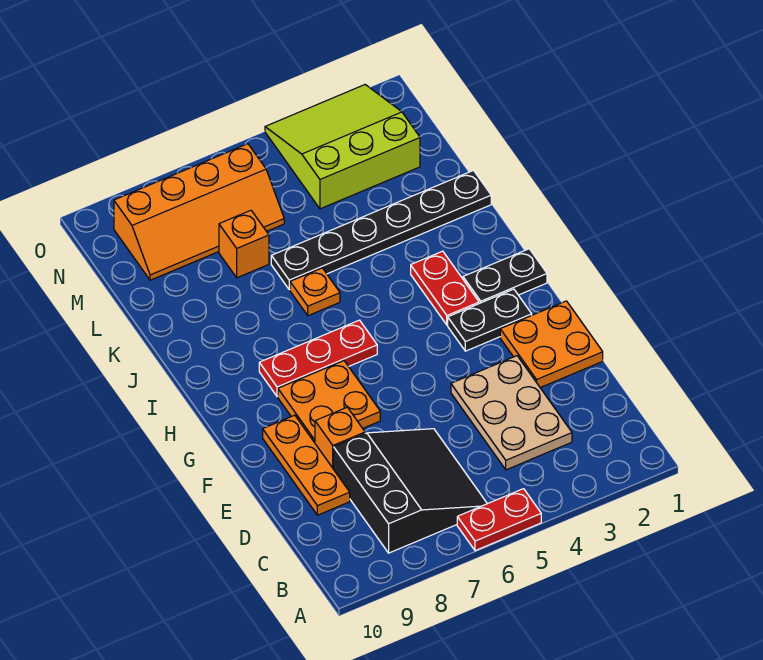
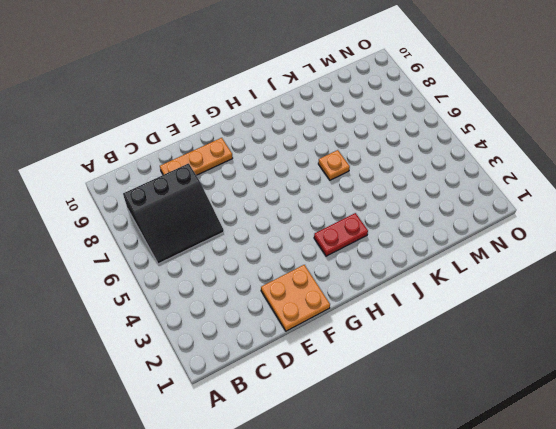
none -> red 1x2 plate [457,489,541,551]
none -> tan 2x3 plate [451,356,572,470]
none -> orange 1x1 brick [315,407,365,469]

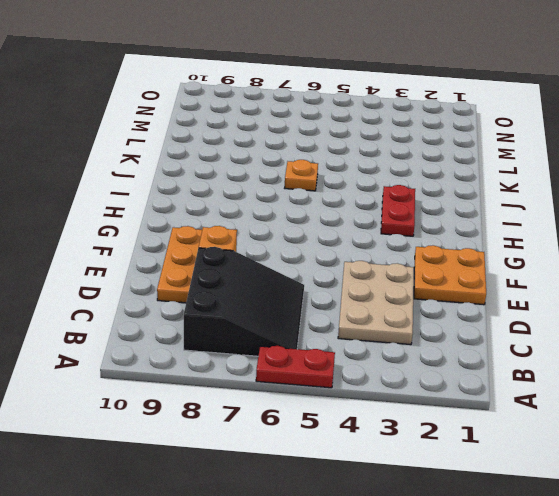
none -> orange 2x2 plate [278,361,380,443]
none -> black 1x2 plate [448,289,532,351]
none -> black 1x2 plate [463,249,547,304]

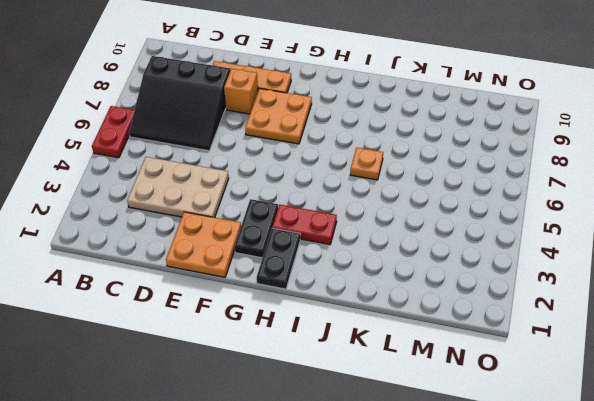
none -> red 1x3 plate [259,320,377,397]
none -> black 1x6 plate [271,170,491,290]
none -> orange 1x1 brick [219,210,269,278]

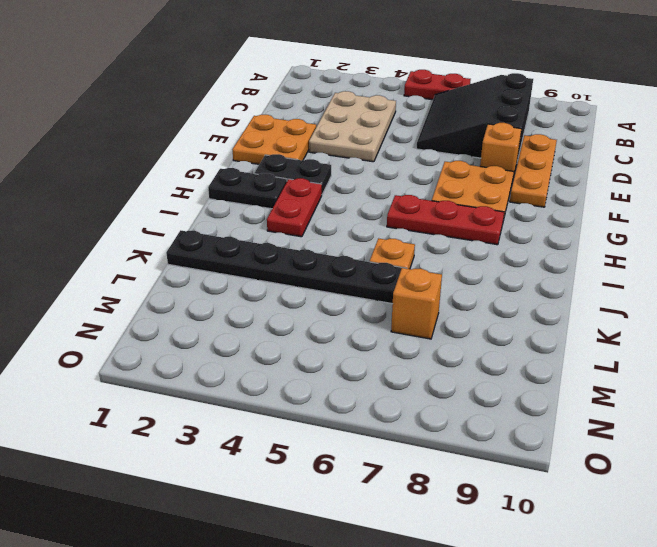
none -> lime 3x3 slope [265,85,420,209]
none -> orange 2x4 slope [114,144,284,280]

